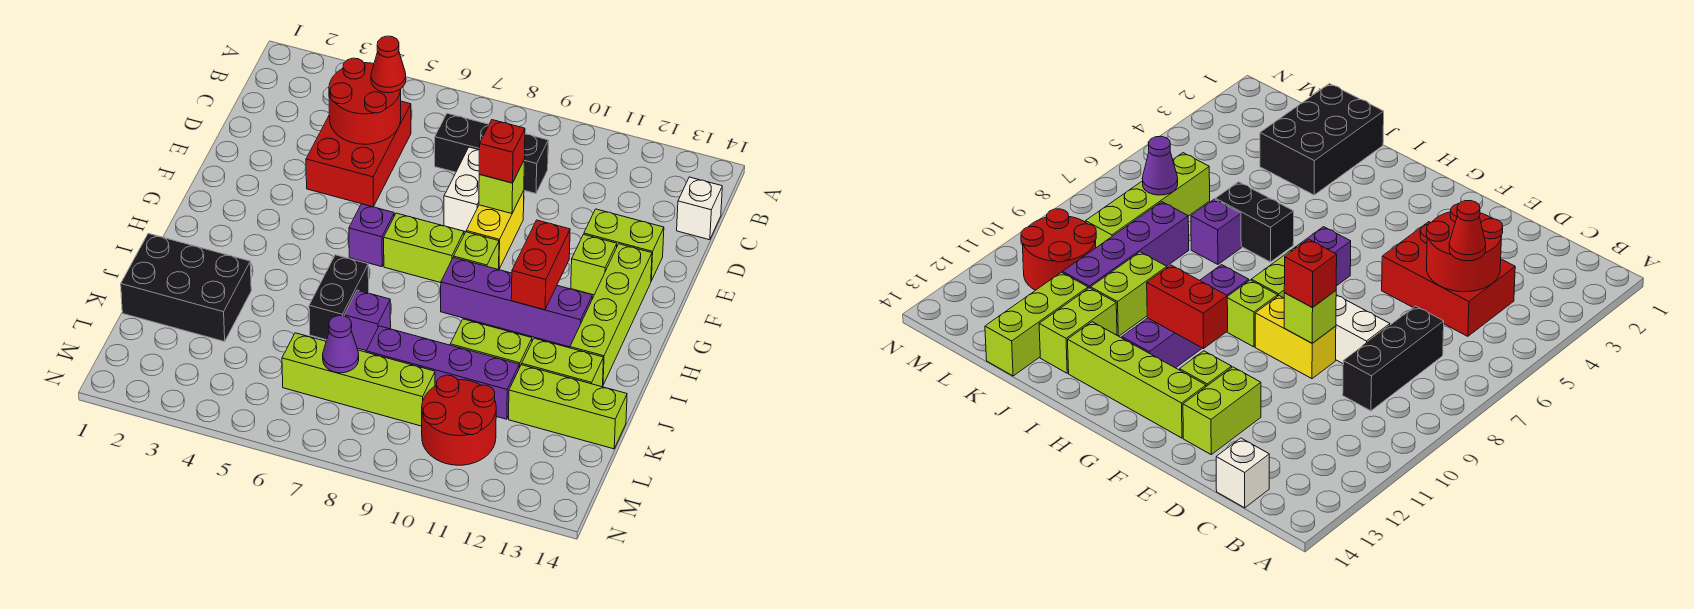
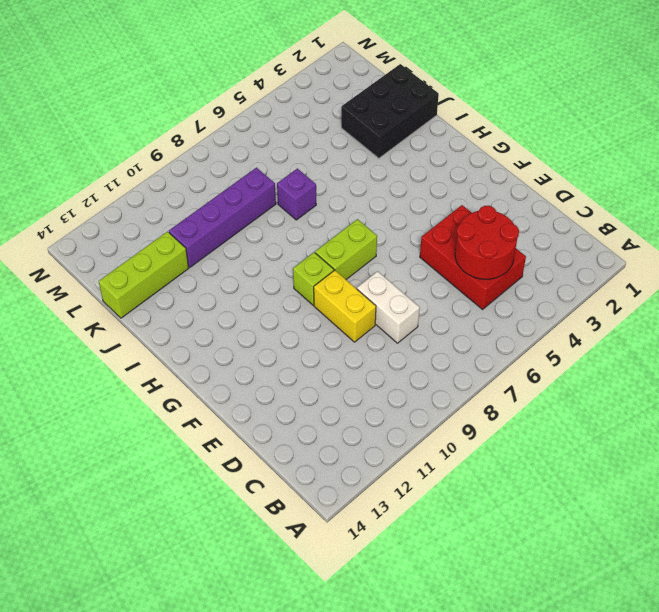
none -> black 1x3 brick [435,113,548,194]
none -> white 1x1 brick [677,177,722,240]
none -> lime 1x2 brick [584,209,664,281]

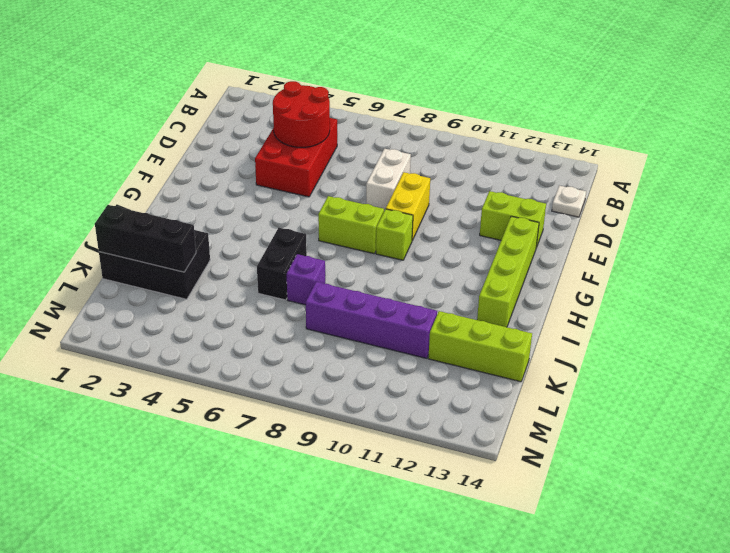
white 1x1 plate [552,185,586,217] -> white 1x1 brick [677,177,722,240]
black 1x3 brick [95,205,196,272] -> black 1x3 brick moved to [435,113,548,194]
none -> lime 1x1 brick [571,234,617,295]
none -> purple 1x1 brick [349,204,394,267]
none -> purple 1x4 brick [441,257,592,347]

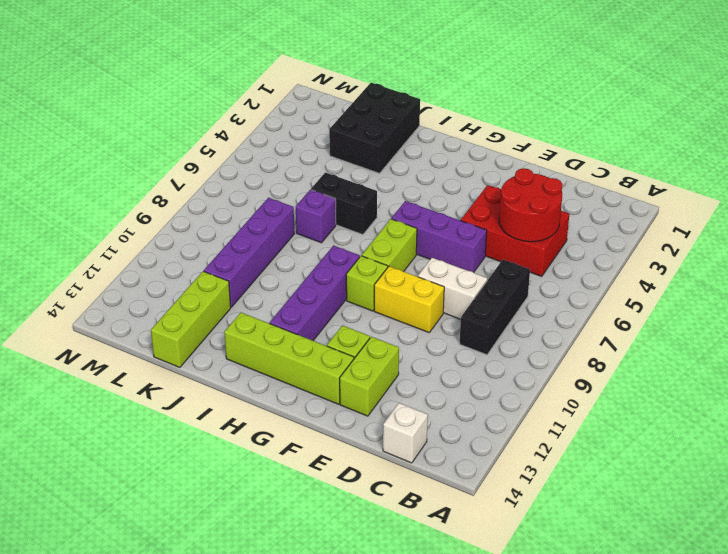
purple 1x3 brick [392,201,487,273] -> purple 1x1 brick [349,204,394,267]
none -> lime 1x2 brick [450,319,532,368]
none -> lime 1x2 brick [522,338,604,387]
none -> lime 1x4 brick [282,333,435,426]

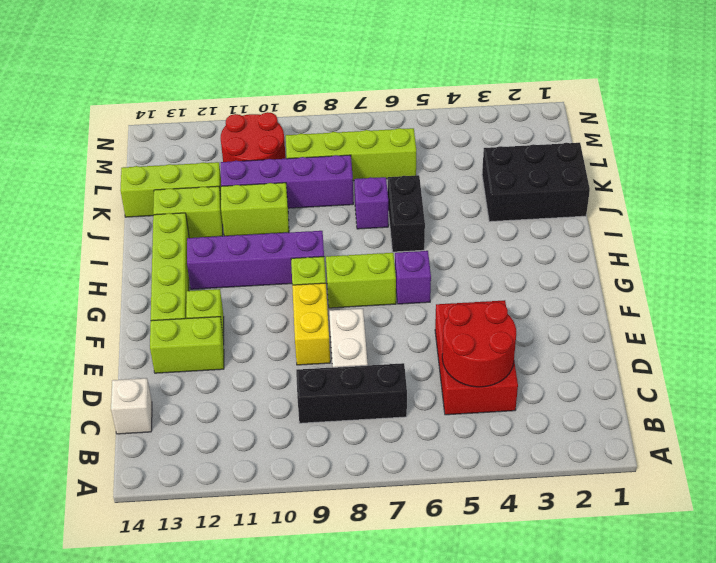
none -> lime 1x1 brick [479,161,524,214]
none -> red 1x2 brick [511,220,570,310]
none -> purple 1x1 cone [323,315,359,373]

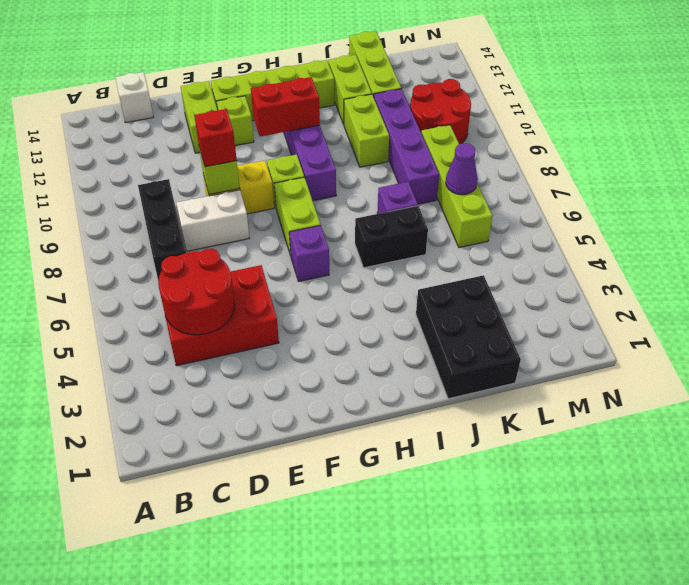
none -> red 1x1 cone [371,36,406,93]

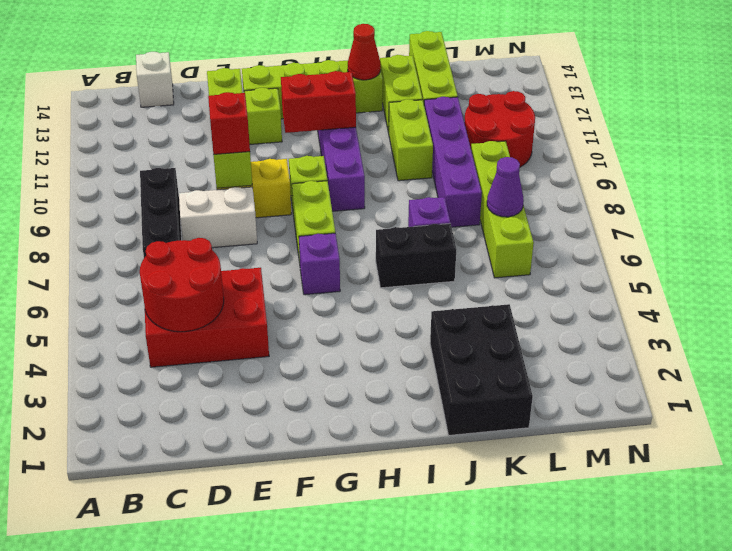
red 1x1 cone [348,24,381,80] -> red 1x1 cone moved to [371,36,406,93]

